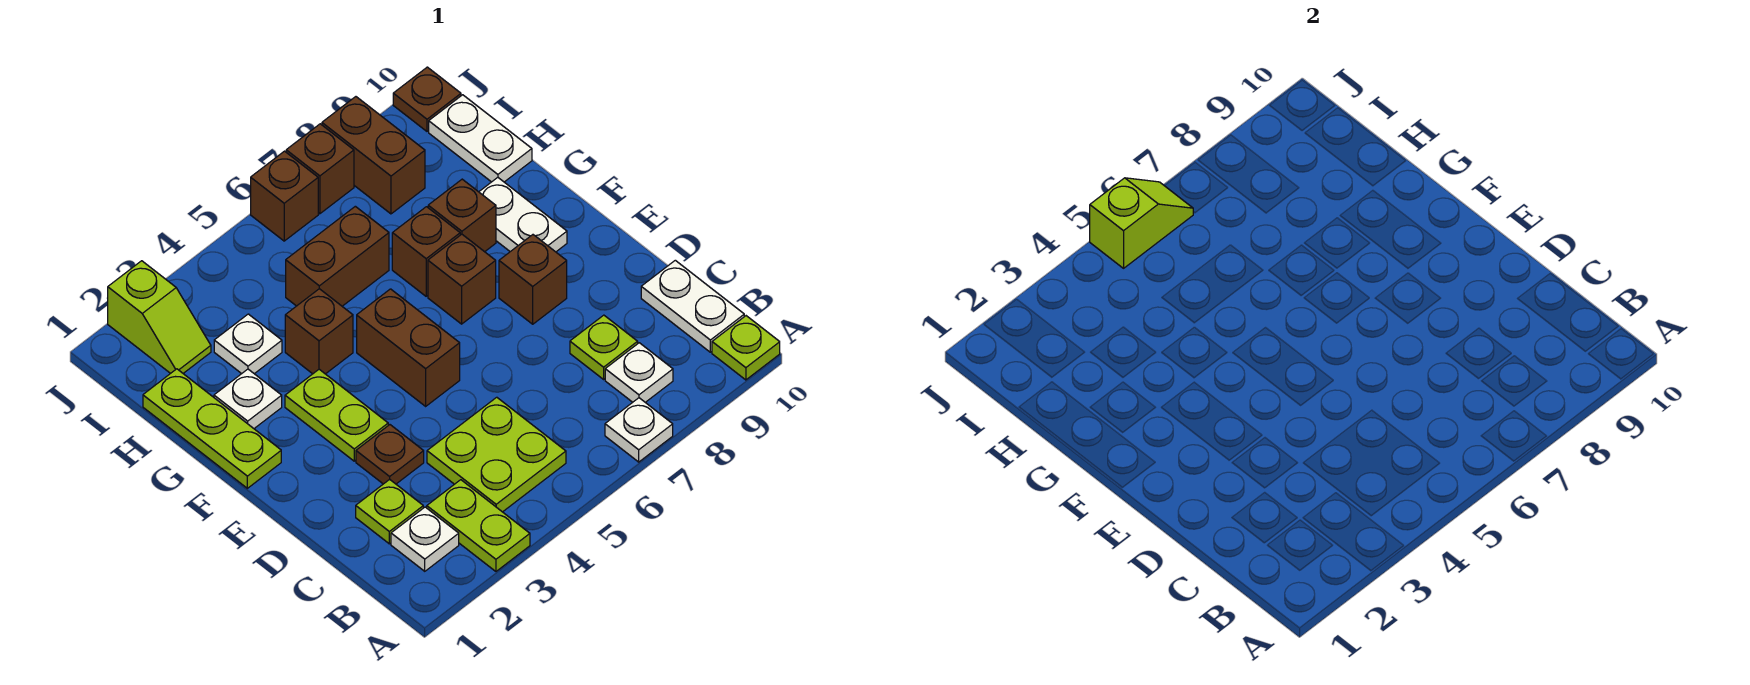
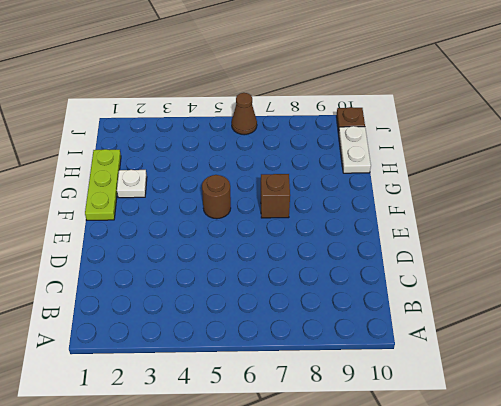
brown 1x1 round brick [202,175,231,219] -> brown 1x2 brick [357,289,460,406]
brown 1x1 cone [232,93,257,135] -> brown 1x1 brick [251,151,318,241]
none -> lime 1x2 plate [427,480,530,571]
none -> white 1x1 plate [605,398,673,462]
none -> lime 1x1 plate [712,316,780,380]

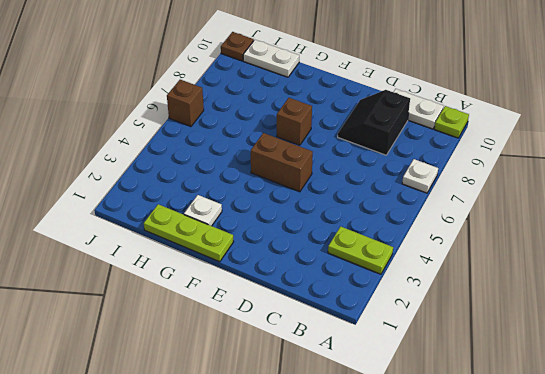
black 2x2 slope [338,90,410,155] -> lime 1x1 plate [570,315,638,379]
none -> white 1x1 plate [391,507,459,571]
none -> lime 2x2 plate [427,397,566,512]
none -> white 1x1 plate [605,343,673,402]

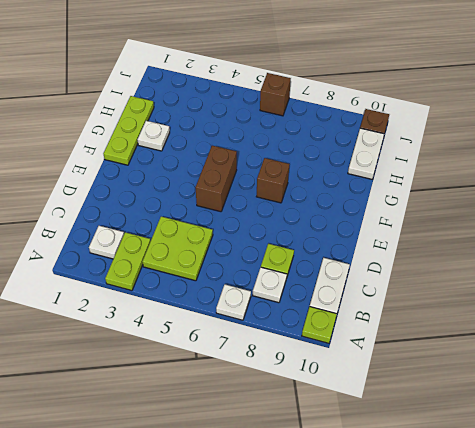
none -> lime 1x1 plate [356,479,423,544]
none -> brown 1x1 plate [356,425,424,484]
none -> lime 1x2 plate [285,369,388,461]

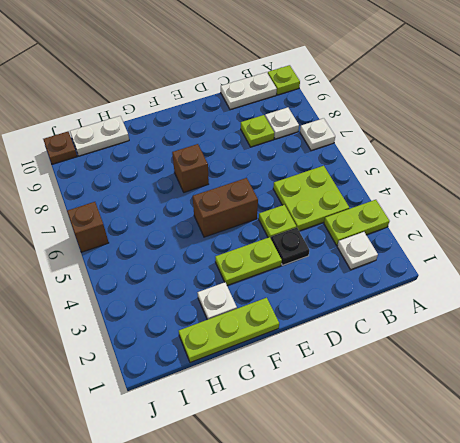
black 1x1 plate [271,227,309,265] -> brown 1x1 plate [356,425,424,484]
lime 1x1 plate [259,205,296,238] -> lime 1x1 plate moved to [356,479,423,544]
none -> brown 1x1 brick [499,235,567,324]
none -> white 1x2 plate [479,178,567,252]
none -> brown 1x1 brick [285,289,353,374]

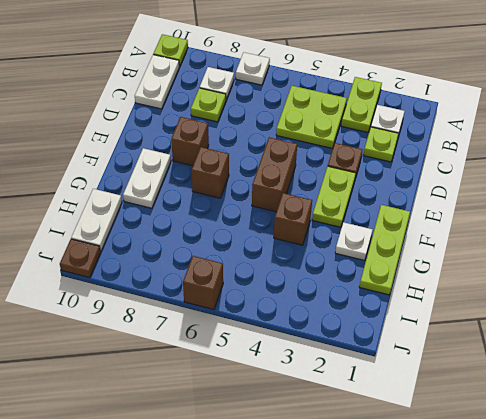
none -> brown 1x1 brick [392,207,460,296]
none -> brown 1x1 brick [428,179,496,252]
none -> white 1x1 plate [214,314,282,374]

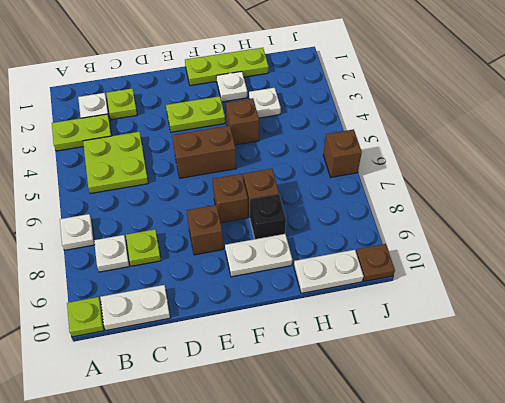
black 1x1 brick [250,194,286,239] -> brown 1x1 brick [428,179,496,252]
none -> brown 1x1 plate [356,425,424,484]
none -> brown 1x2 brick [286,206,389,306]
none -> lime 1x2 slope [108,261,211,373]

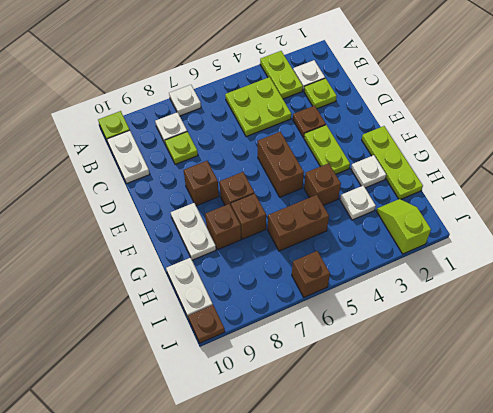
none -> brown 1x2 brick [322,97,425,214]
none -> brown 1x1 brick [286,124,354,214]
none -> lime 1x2 slope [1090,178,1193,268]

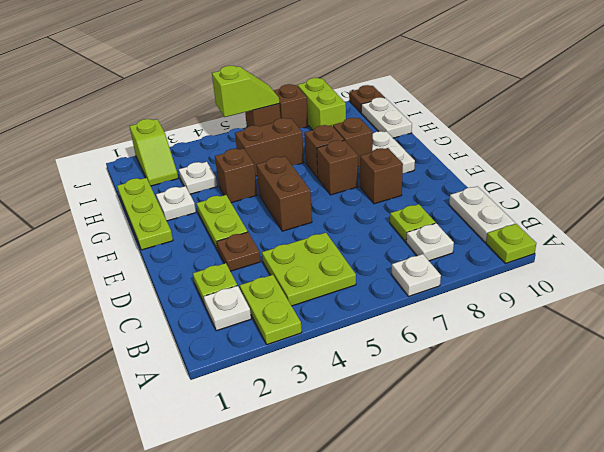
lime 1x2 brick [297,78,346,130] -> brown 1x2 brick [322,97,425,214]

